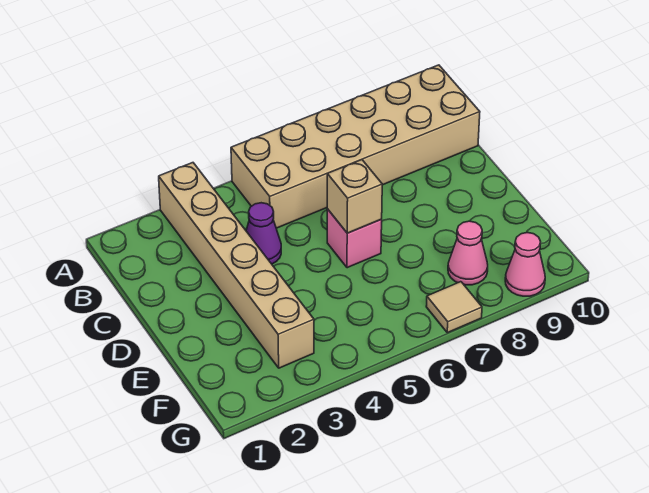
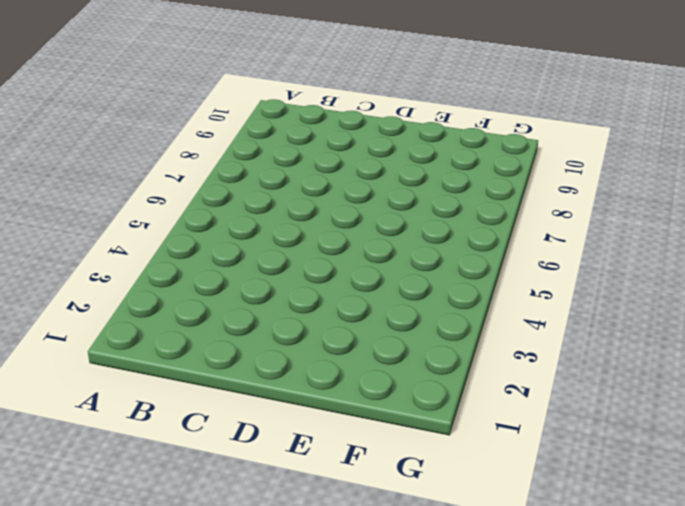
none -> tan 1x6 brick [159,163,314,368]
none -> tan 2x6 brick [231,65,480,228]

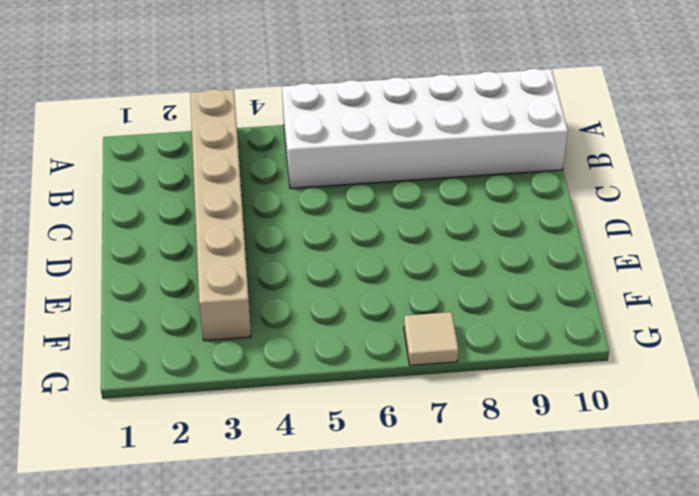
white 2x6 brick [282,69,568,188] -> tan 2x6 brick [231,65,480,228]
none -> purple 1x1 cone [246,203,281,264]
none -> pink 1x1 brick [327,209,382,268]

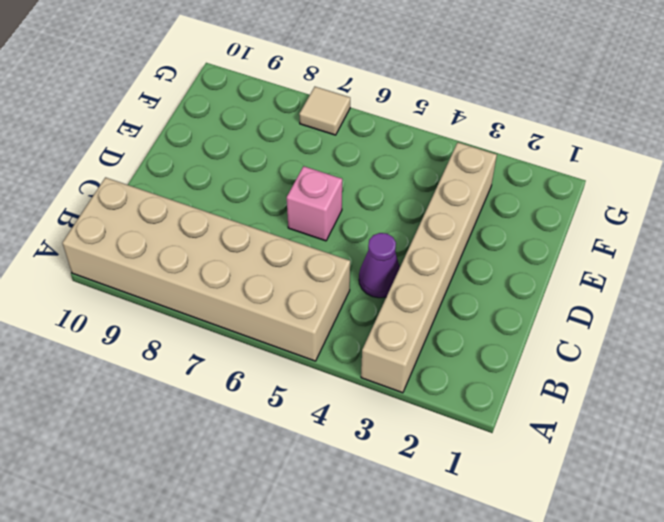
none -> pink 1x1 cone [448,221,488,285]
none -> pink 1x1 cone [505,233,545,296]

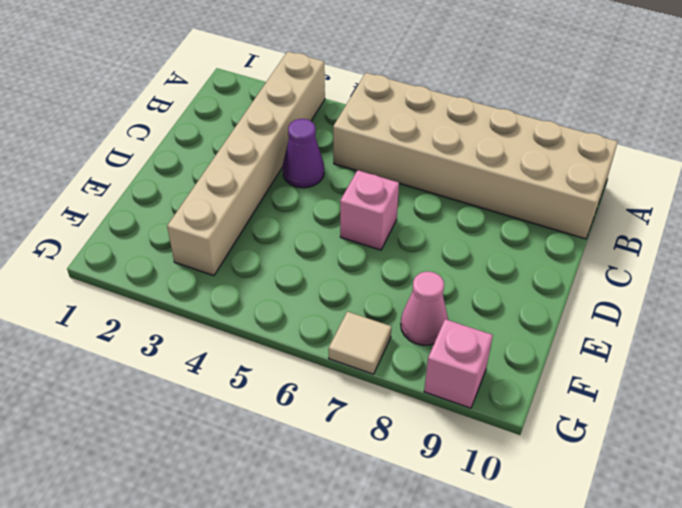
pink 1x1 brick [424,319,493,408] -> pink 1x1 cone [505,233,545,296]
none -> tan 1x1 brick [327,160,382,233]

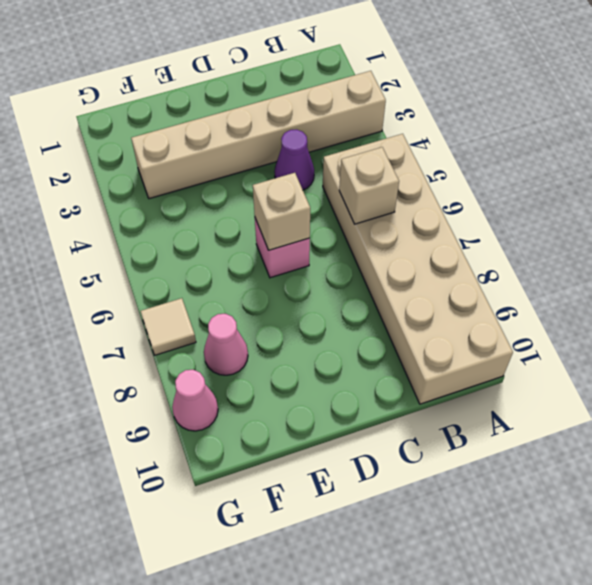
tan 1x1 brick [339,147,399,224] -> none

